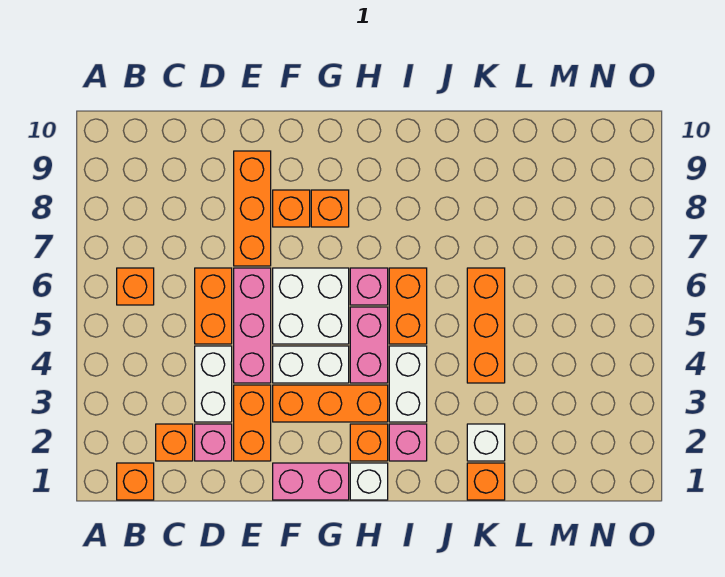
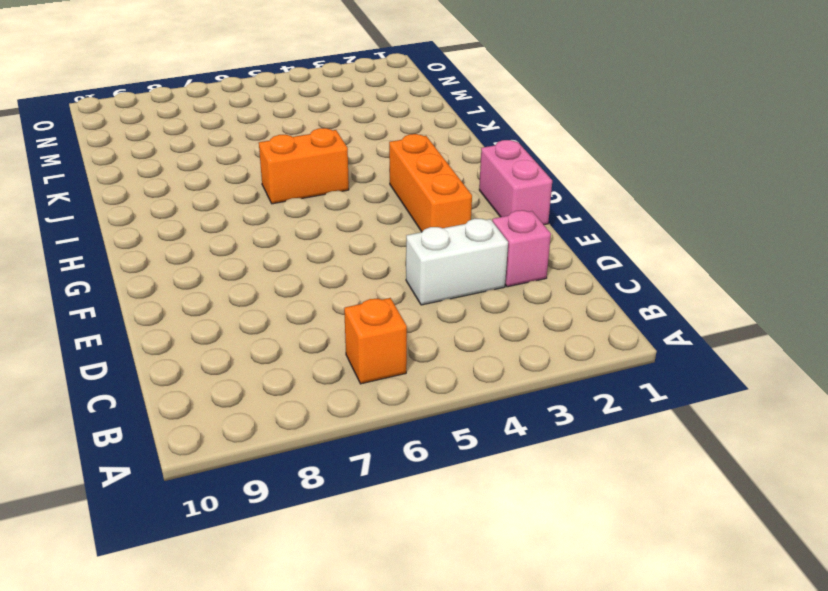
none -> orange 1x1 brick [117,463,154,500]
none -> orange 1x1 brick [156,424,193,461]
none -> orange 1x2 brick [195,268,232,344]

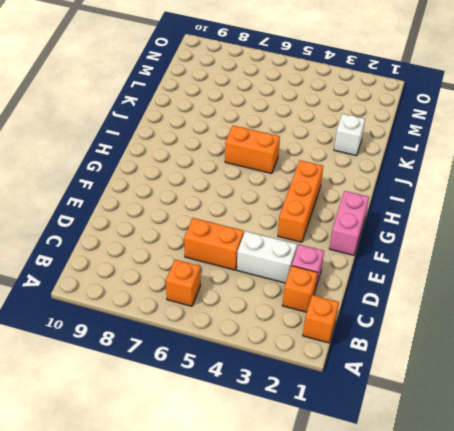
none -> orange 1x2 brick [234,385,271,461]
none -> pink 1x3 brick [234,268,271,383]
none -> orange 1x3 brick [234,151,271,266]

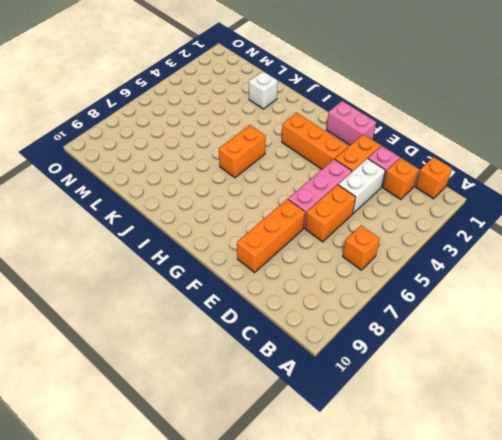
none -> white 1x2 brick [273,346,349,383]
none -> white 2x2 brick [273,268,349,344]
none -> orange 1x1 brick [273,190,310,227]

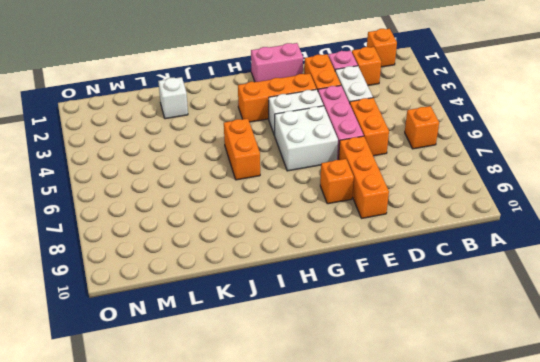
none -> orange 1x1 brick [311,190,349,227]
none -> white 1x1 brick [350,463,388,500]
none -> orange 1x1 brick [350,424,388,461]

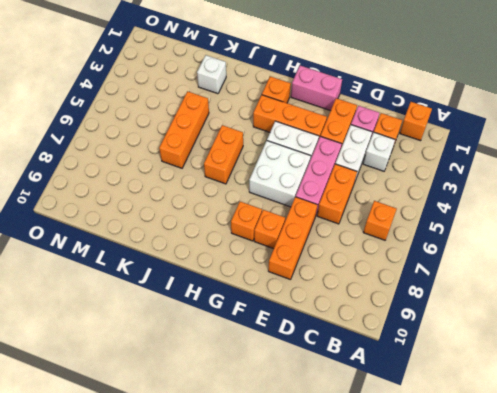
white 1x1 brick [363,132,395,171] -> white 1x1 brick moved to [350,463,388,500]
none -> pink 1x2 brick [350,307,388,383]
none -> pink 1x1 brick [350,268,388,305]
none -> pink 1x1 brick [389,424,427,461]

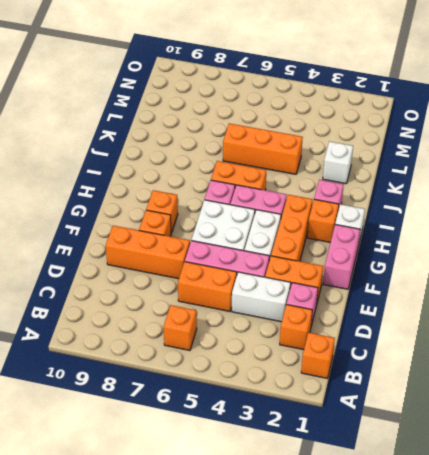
none -> white 1x2 brick [389,346,427,422]
none -> orange 1x1 brick [467,463,505,500]

